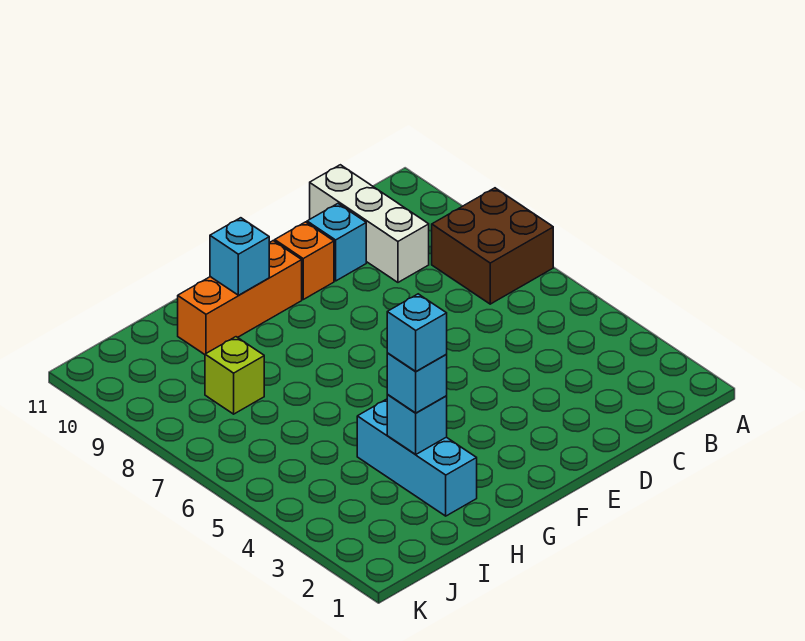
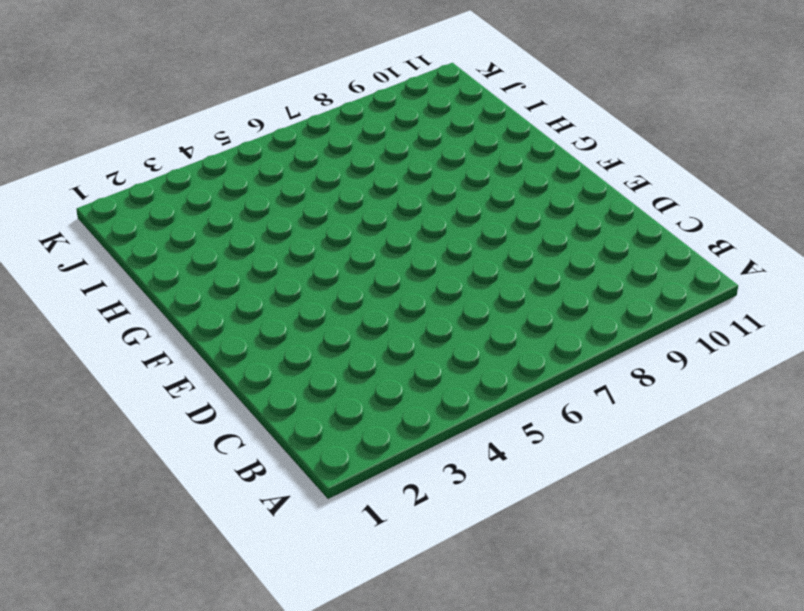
none -> brown 2x2 brick [432,188,553,304]
none -> white 1x3 brick [310,165,429,282]

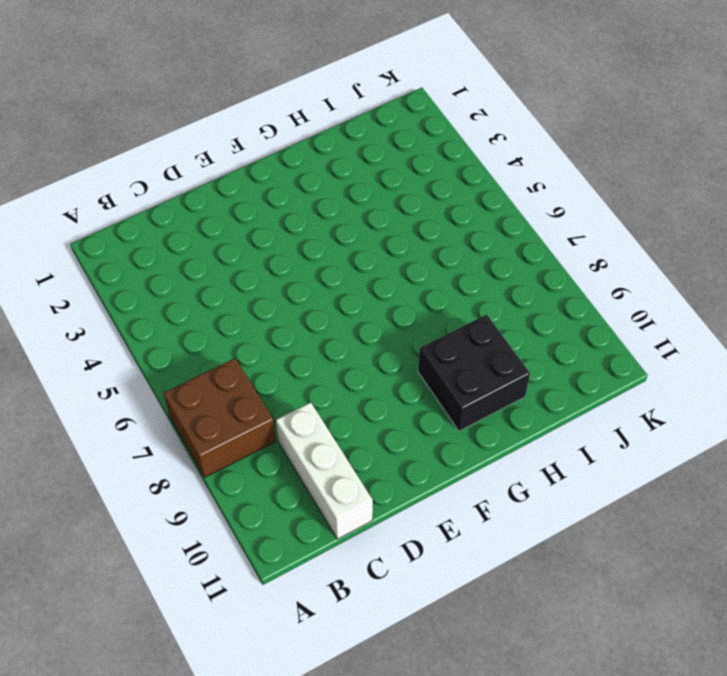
black 2x2 brick [418,314,530,431] -> orange 1x3 brick [178,241,302,355]
none -> cyan 1x1 brick [307,204,366,281]
none -> orange 1x1 brick [275,222,334,299]

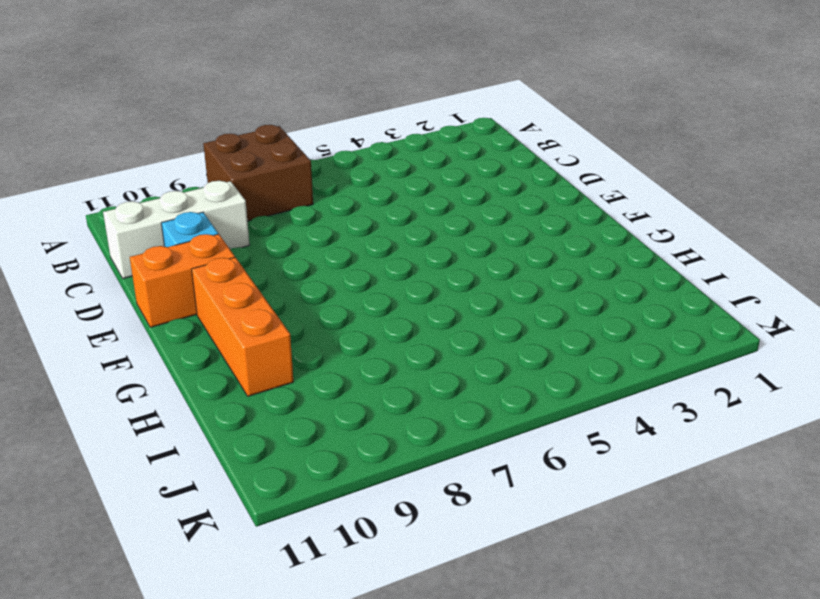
orange 1x2 brick [130,234,235,327] -> orange 1x1 brick [275,222,334,299]
none -> cyan 1x3 brick [357,399,477,516]
none -> lime 1x1 brick [205,337,264,414]

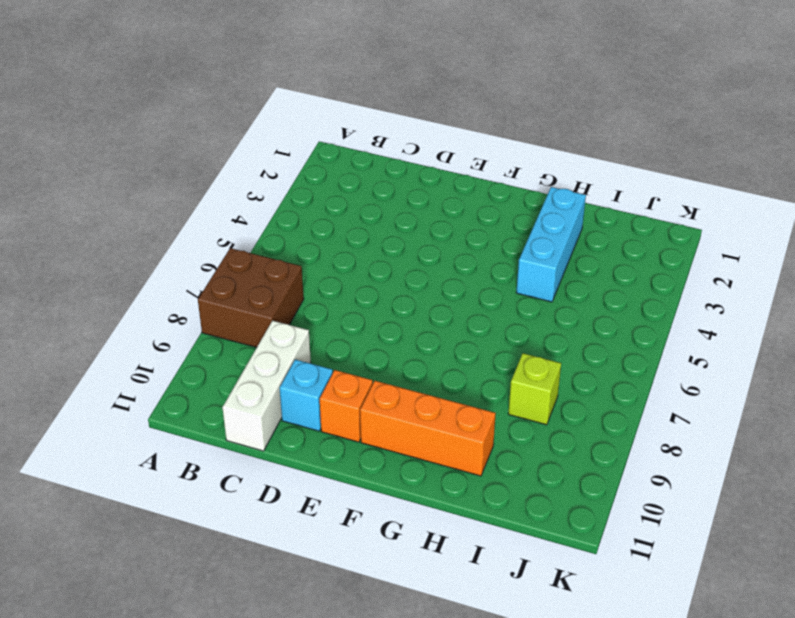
none -> cyan 1x1 brick [210,218,269,295]
none -> cyan 1x1 brick [387,394,447,455]

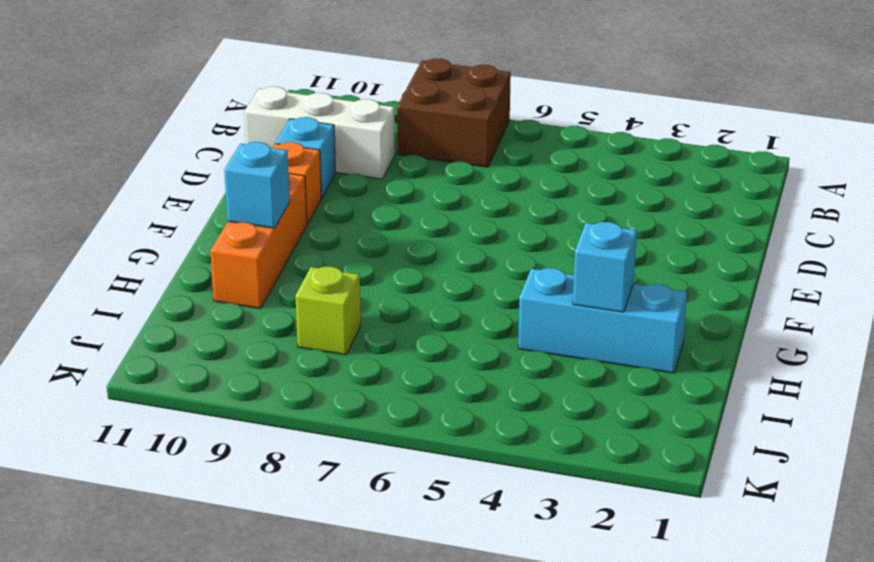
none -> cyan 1x1 brick [387,353,447,413]
none -> cyan 1x1 brick [387,294,447,372]

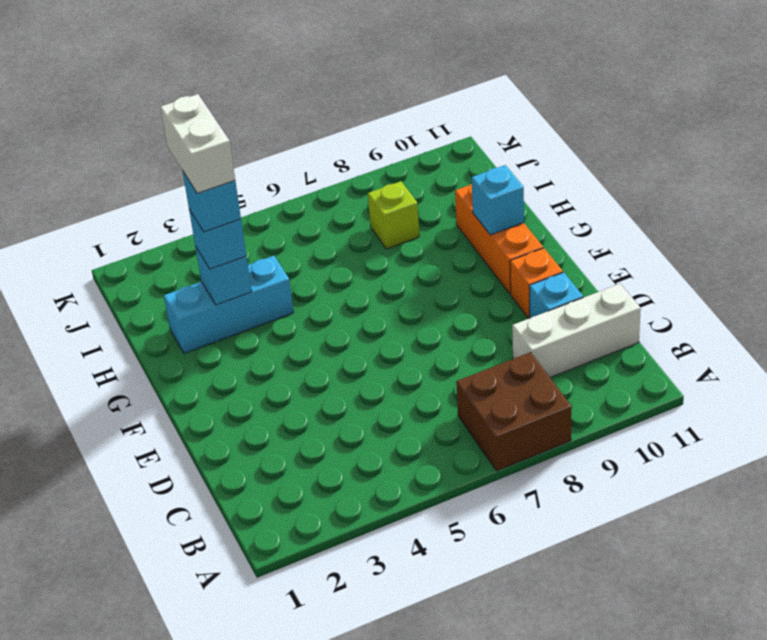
white 1x2 brick [160,94,235,193] -> none

